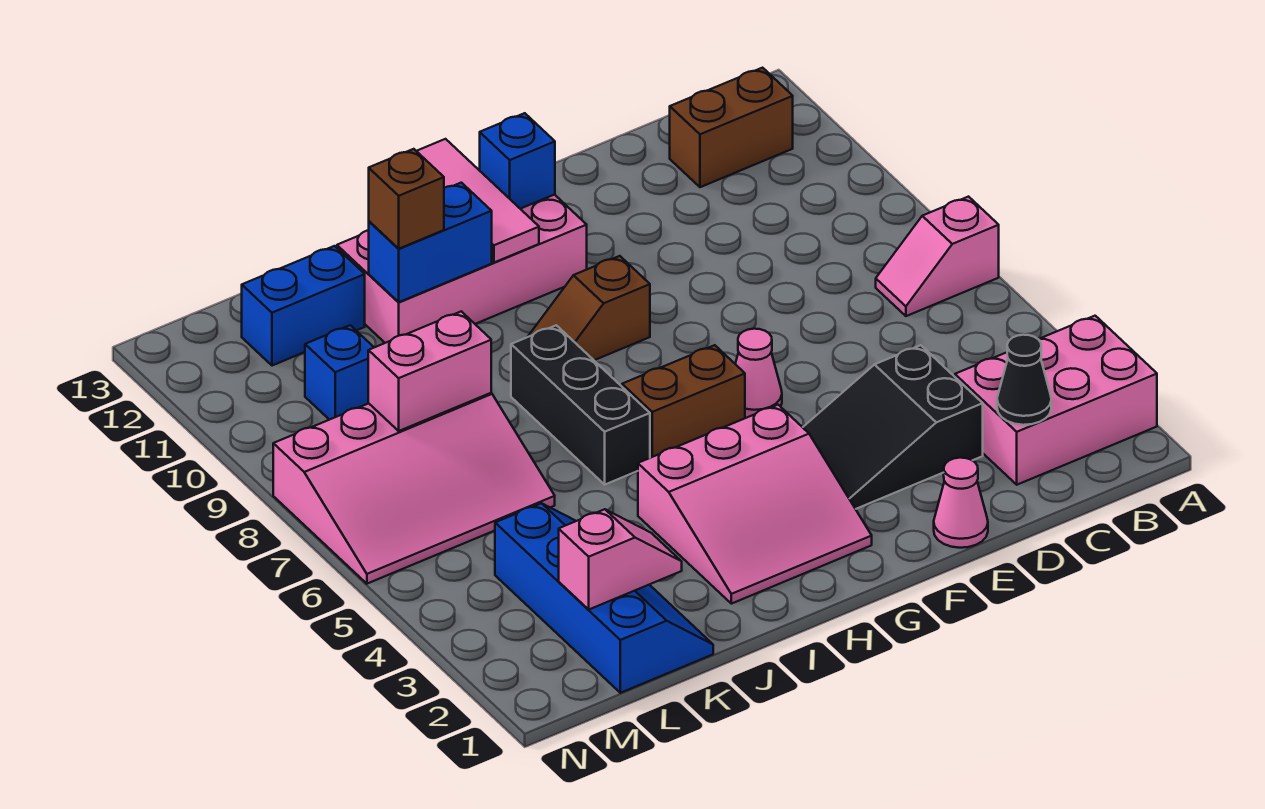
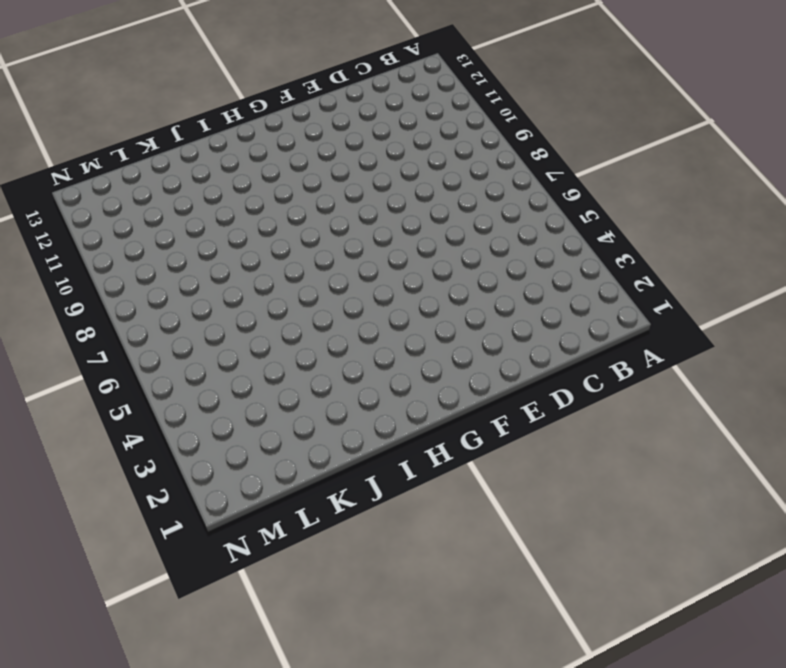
none -> pink 2x3 brick [955,316,1157,485]
none -> pink 1x2 slope [876,197,999,316]
none -> brown 1x2 brick [670,68,793,187]

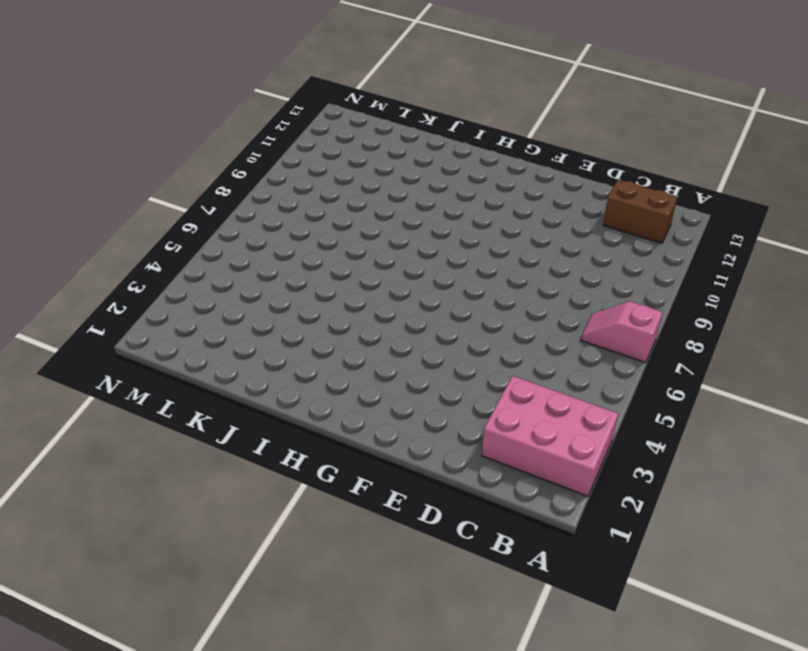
none -> black 2x3 slope [803,345,983,509]
none -> pink 1x1 cone [934,458,988,548]
none -> pink 1x1 cone [735,329,782,418]

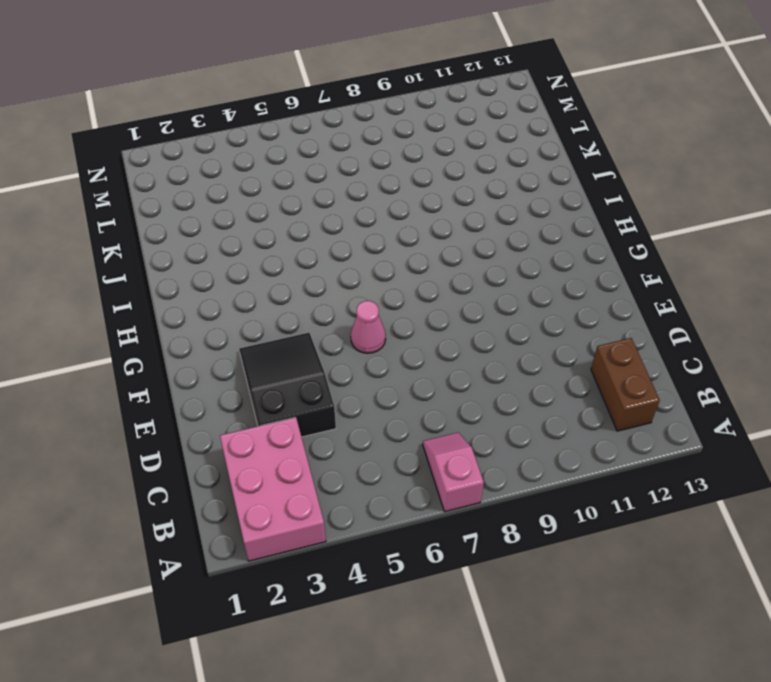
none -> pink 1x1 cone [934,458,988,548]
none -> pink 3x3 slope [638,405,872,604]
none -> brown 1x2 brick [622,345,745,458]

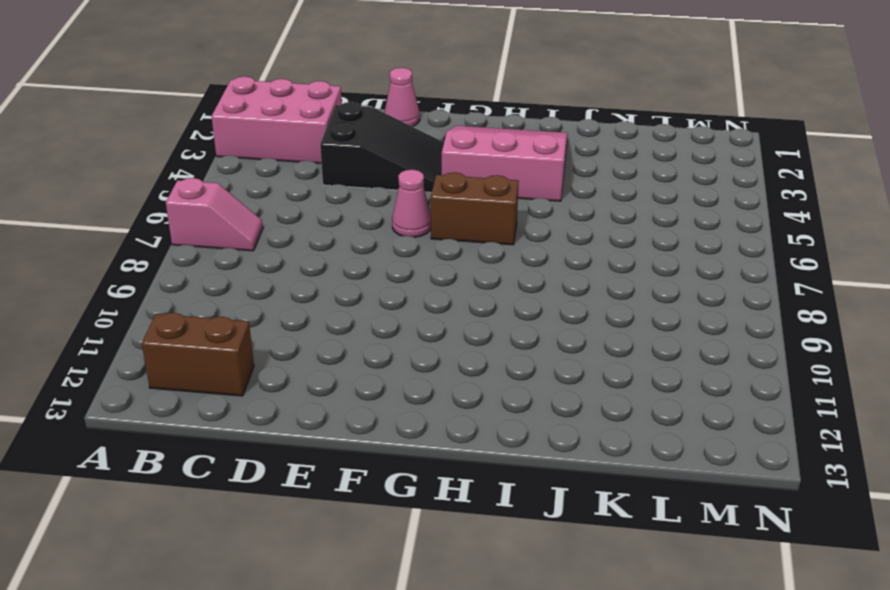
none -> brown 1x2 slope [528,256,650,360]
none -> pink 2x4 brick [337,195,587,343]
none -> black 1x3 brick [511,325,650,484]

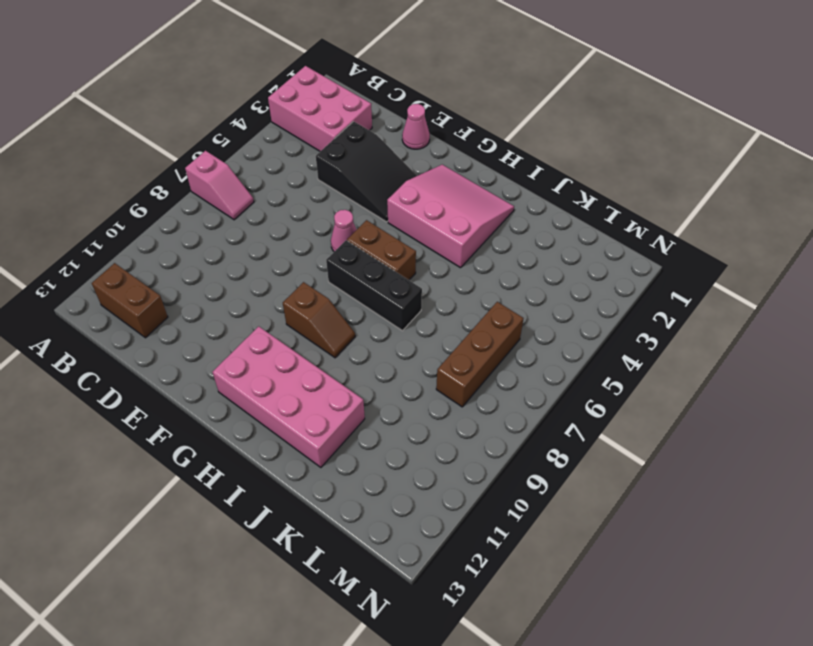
black 1x3 brick [326,240,422,331] -> black 1x3 brick turned to [511,325,650,484]
brown 1x3 brick [436,302,523,407] -> pink 3x4 slope [273,393,555,584]
none -> blue 2x4 slope [495,503,713,693]
none -> blue 1x2 brick [242,246,365,366]
none -> blue 1x1 brick [305,325,374,420]

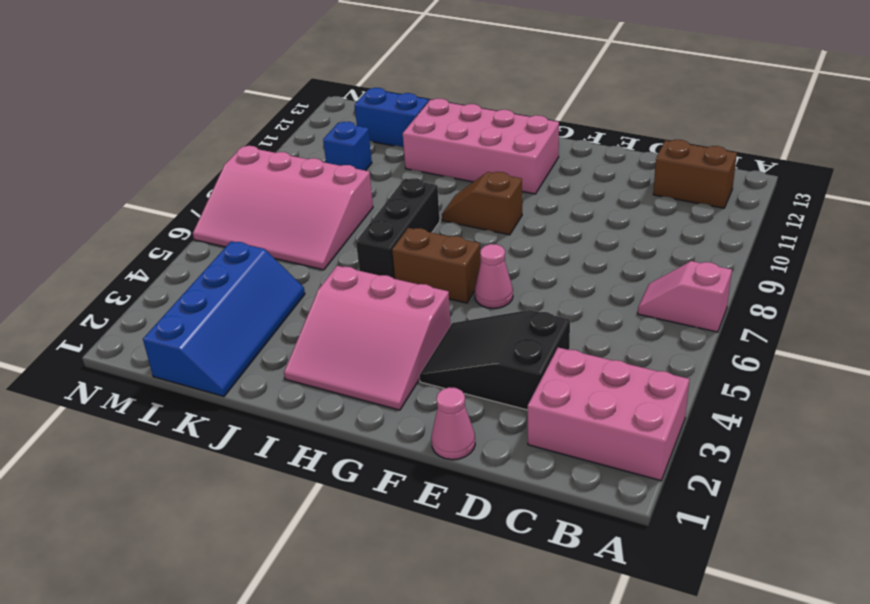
none -> black 1x1 cone [997,335,1051,425]
none -> blue 1x1 brick [480,113,555,209]
none -> pink 1x3 tile [417,139,539,262]

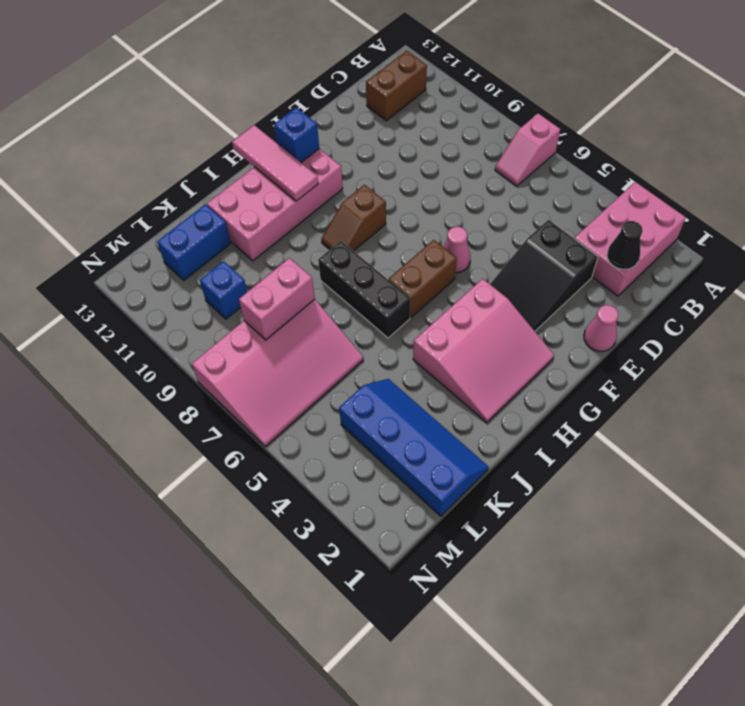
none -> blue 1x2 brick [369,183,492,302]
none -> pink 1x2 slope [559,509,682,609]
none -> brown 1x1 brick [369,149,444,249]

